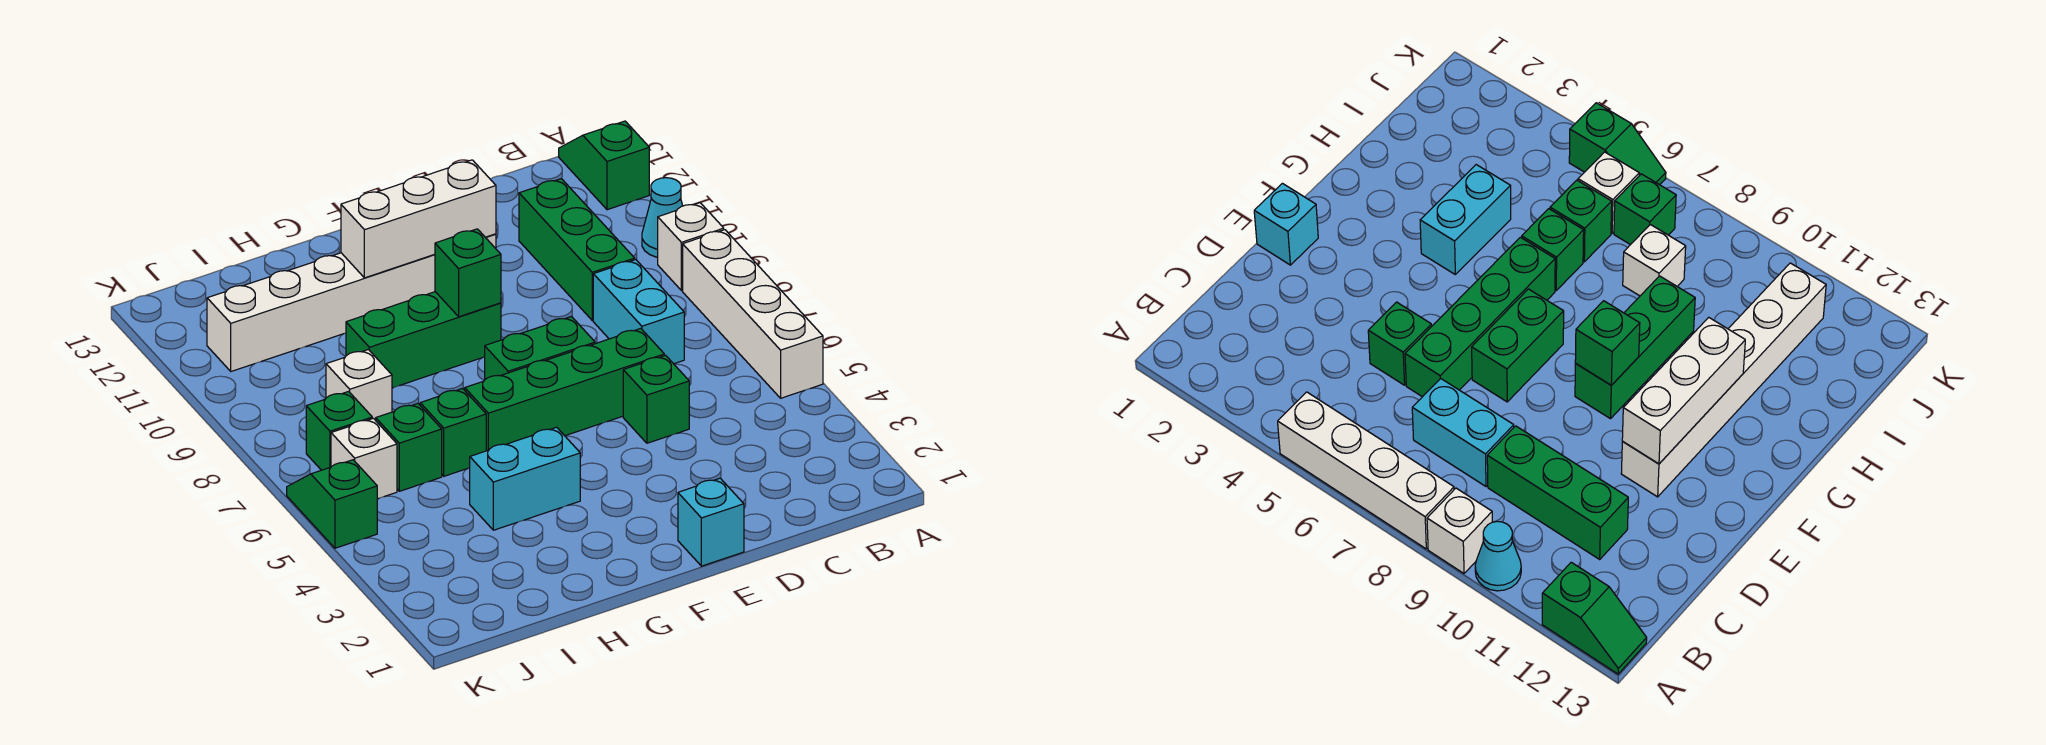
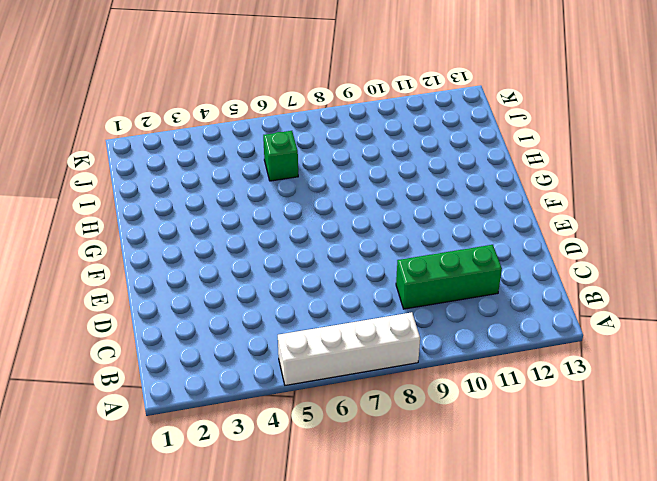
none -> white 1x1 brick [658,203,724,291]
none -> cyan 1x1 cone [642,178,683,257]
none -> green 1x2 slope [559,121,649,210]

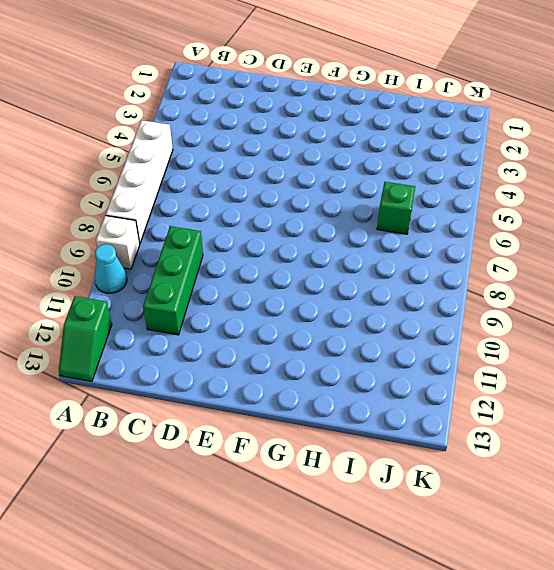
none -> cyan 1x2 brick [593,260,684,364]
none -> green 1x1 brick [623,355,689,443]
none -> green 1x4 brick [465,328,664,451]

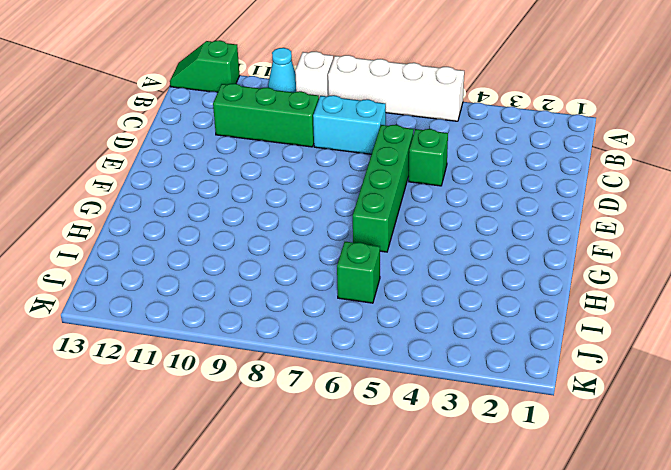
none -> cyan 1x1 brick [678,478,744,566]
none -> green 1x2 brick [485,317,595,379]
none -> white 1x6 brick [207,234,496,371]

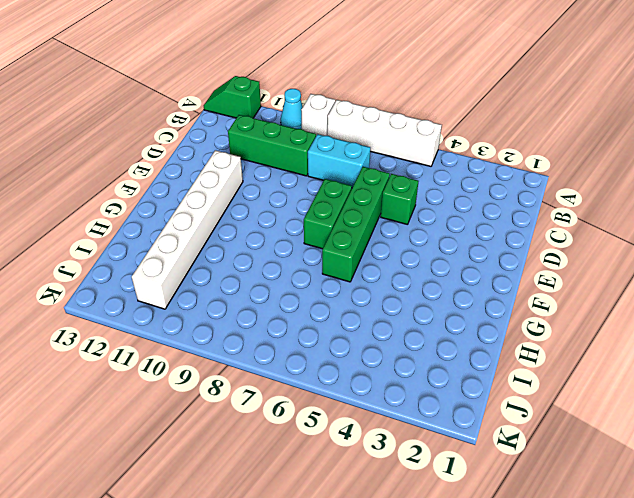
none -> cyan 1x1 brick [678,478,744,566]
none -> green 1x3 brick [346,292,501,388]
none -> cyan 1x2 brick [470,427,580,530]

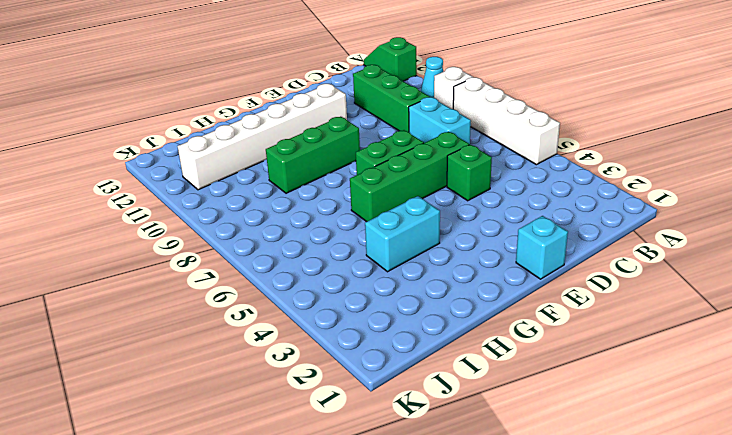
none -> green 1x1 brick [420,389,486,476]
none -> green 1x1 brick [376,404,442,491]
none -> white 1x1 brick [326,350,392,420]

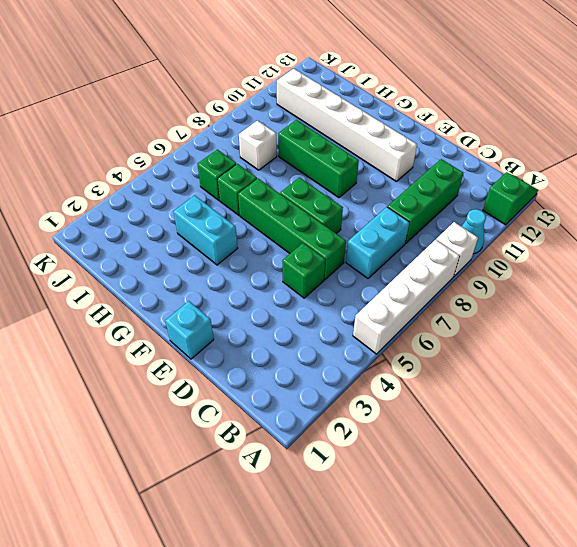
none -> white 1x1 brick [331,418,397,499]
none -> green 1x1 brick [306,391,372,470]
none -> green 1x2 slope [287,460,377,548]

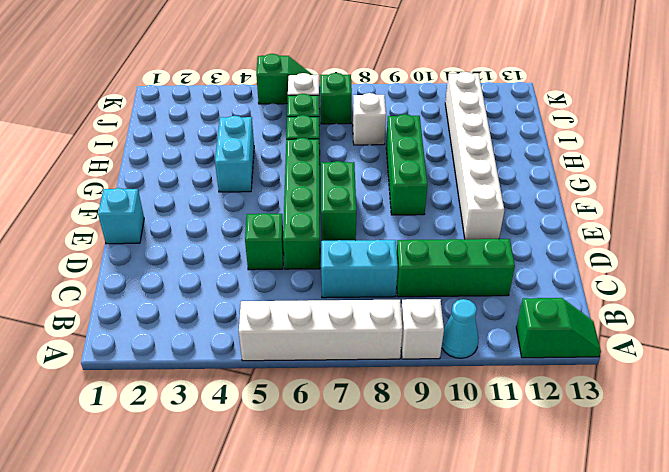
none -> white 1x3 brick [341,160,496,278]
none -> green 1x1 brick [435,229,501,317]

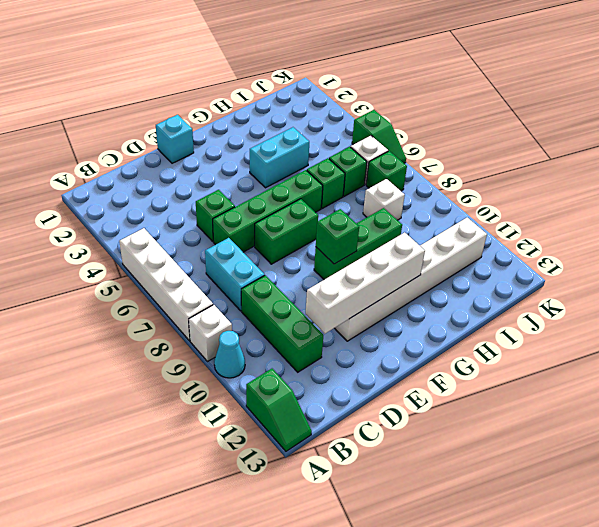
white 1x4 brick [306,232,425,334] -> white 1x3 brick [341,160,496,278]

